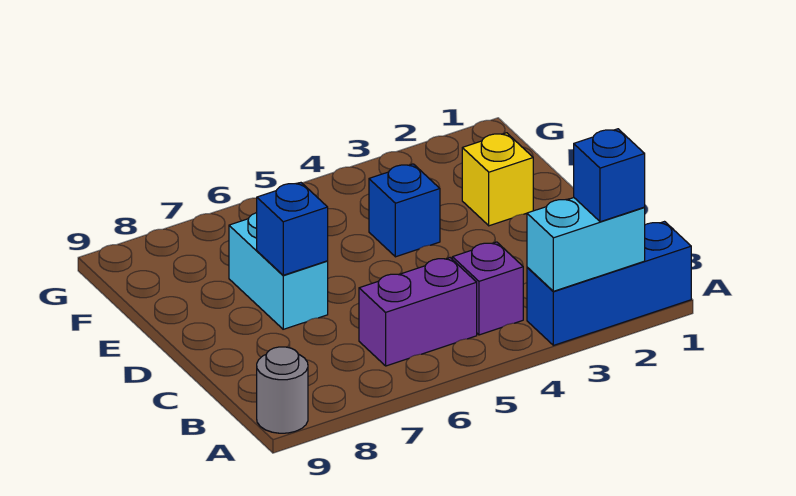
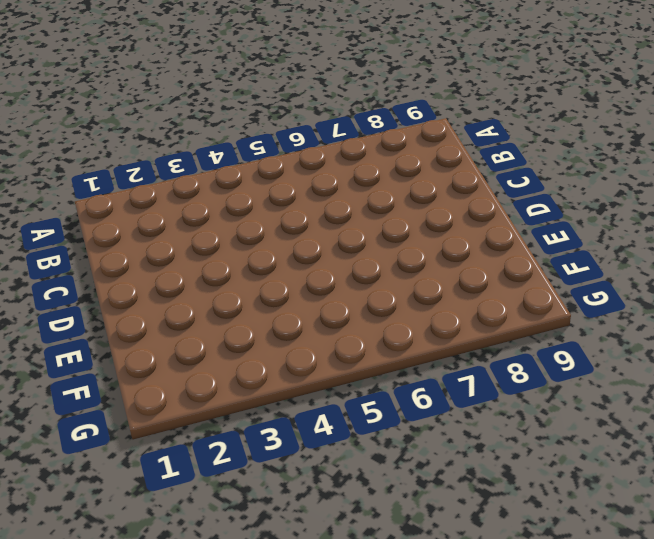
none -> blue 1x3 brick [527,222,691,345]
none -> grey 1x1 round brick [257,347,308,433]

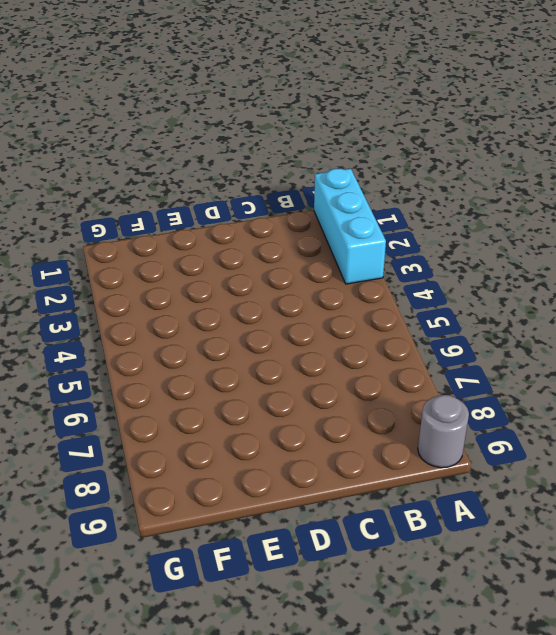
cyan 1x3 brick [314,169,386,284] -> blue 1x3 brick [527,222,691,345]
none -> purple 1x1 brick [452,242,523,335]
none -> purple 1x2 brick [359,258,477,366]

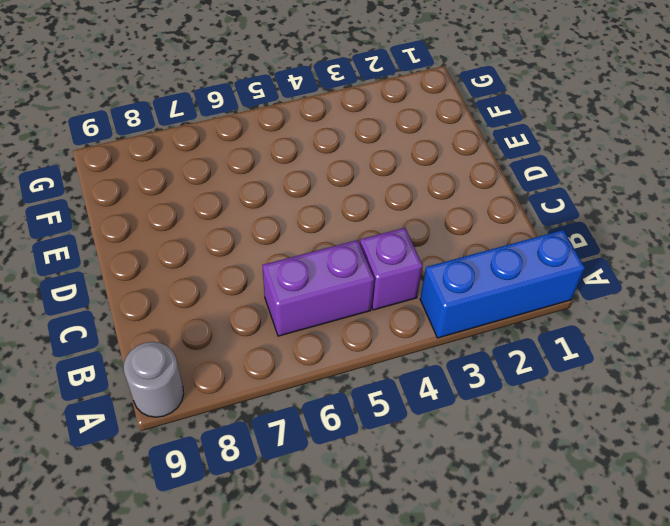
none -> cyan 1x2 brick [229,213,328,329]
none -> yellow 1x1 brick [462,133,533,226]

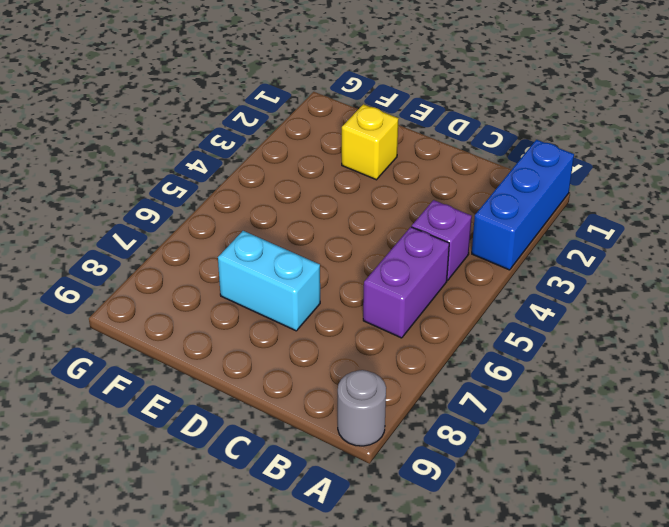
none -> blue 1x1 brick [369,164,440,257]
none -> cyan 1x2 brick [527,198,645,291]

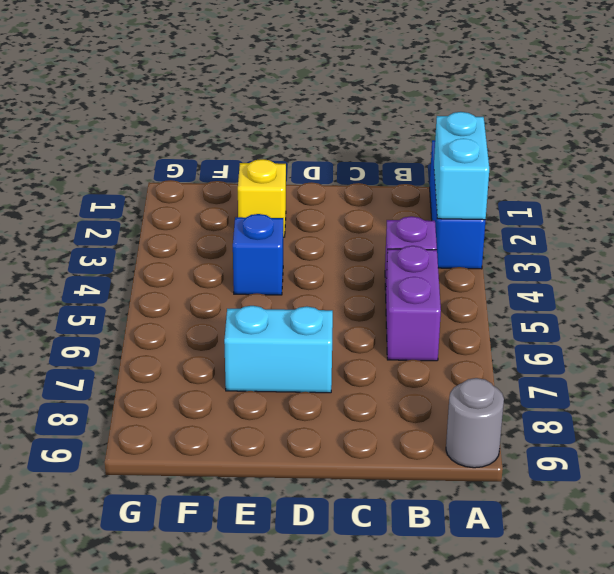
none -> blue 1x1 brick [257,183,328,275]
none -> blue 1x1 brick [574,129,645,222]

